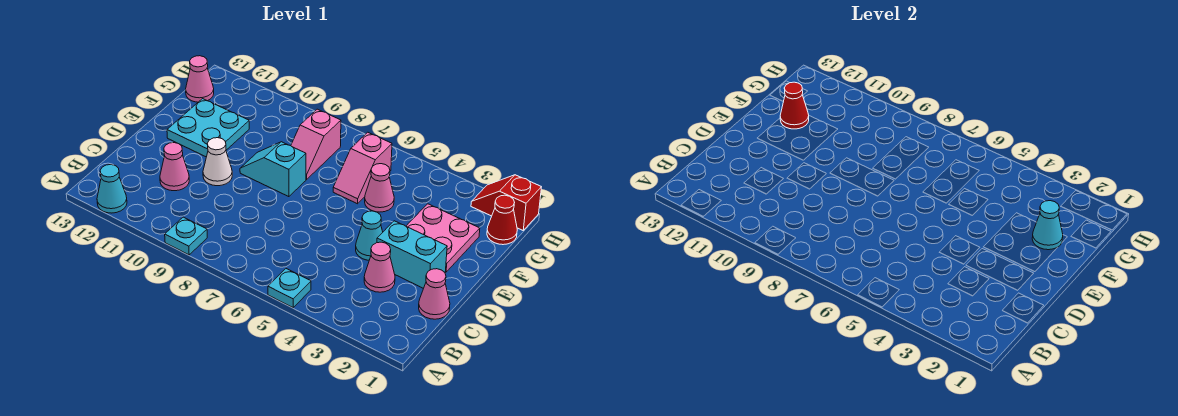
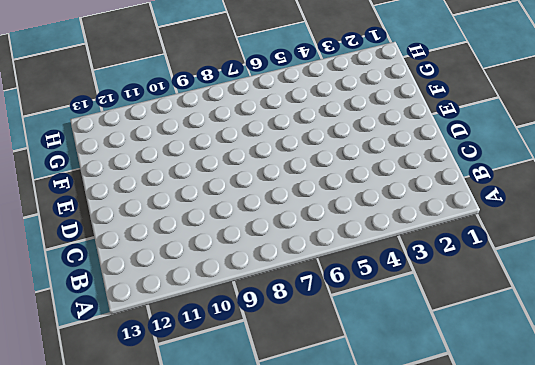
none -> cyan 1x1 plate [268,269,311,307]
none -> cyan 1x1 plate [165,217,207,255]
none -> cyan 1x1 cone [97,165,127,213]

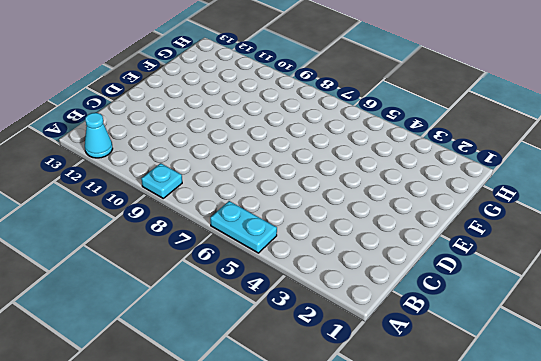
cyan 1x2 plate [210,201,277,253] -> cyan 1x1 plate [268,269,311,307]
none -> pink 1x1 cone [419,269,450,319]
none -> pink 1x1 cone [364,242,395,292]
none -> pink 1x1 cone [160,143,189,191]

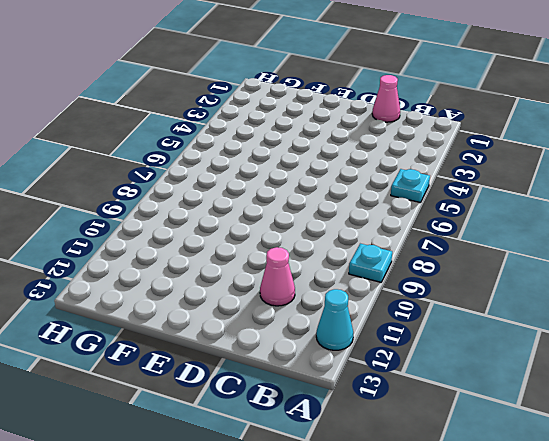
none -> pink 1x1 cone [364,242,395,292]
none -> cyan 1x2 brick [377,221,447,288]
none -> cyan 1x1 cone [356,211,383,260]

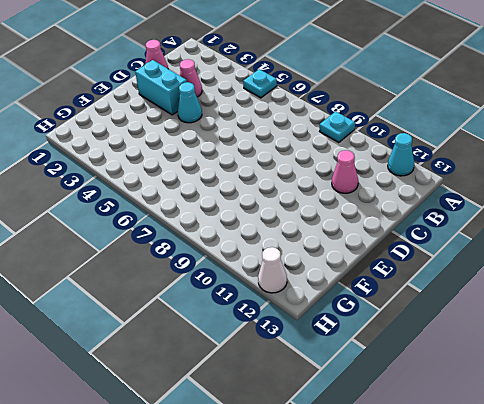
white 1x1 cone [258,247,287,293] -> white 1x1 cone moved to [203,138,232,186]
none -> pink 2x2 plate [406,204,480,272]
none -> cyan 1x2 slope [240,142,306,197]
none -> cyan 2x2 plate [167,99,249,157]

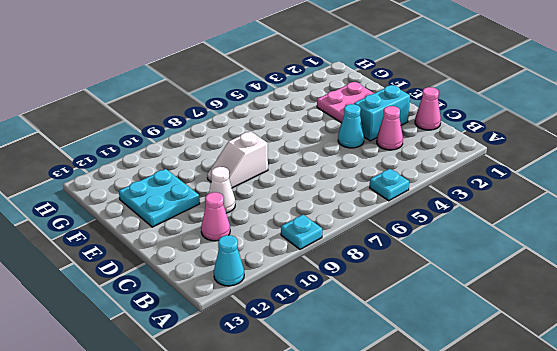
white 1x2 slope [207,131,268,188] -> cyan 1x2 slope [240,142,306,197]
none -> pink 1x1 cone [365,164,394,212]
none -> pink 1x2 slope [333,132,392,204]
none -> pink 1x2 slope [291,109,341,179]

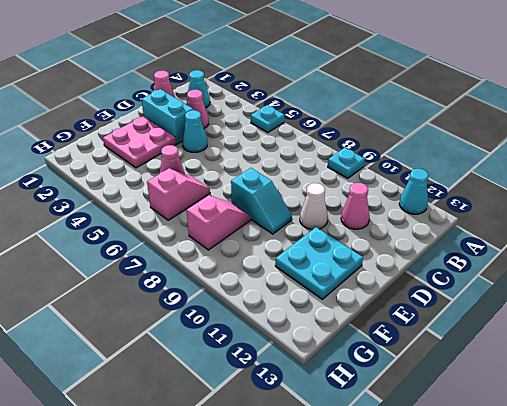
cyan 1x1 cone [187,70,210,108] -> cyan 1x1 cone moved to [1032,201,1063,250]
none -> red 1x1 cone [487,195,517,245]
none -> pink 1x1 cone [186,56,214,102]
none -> red 1x2 slope [471,175,541,230]

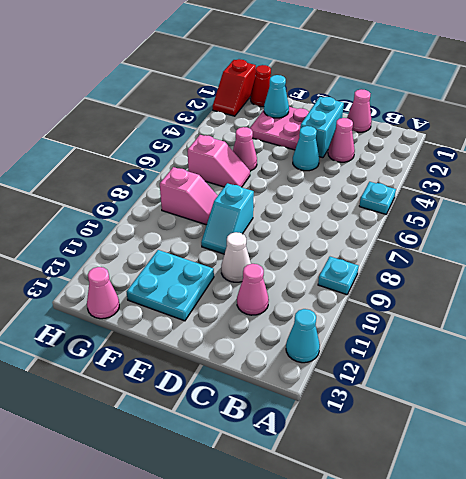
none -> red 1x1 cone [780,82,809,129]

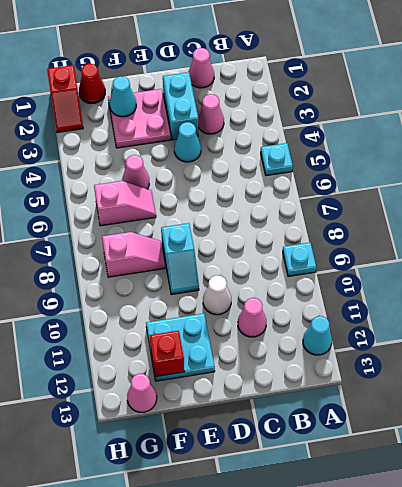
red 1x1 brick [150,331,184,377] -> red 1x1 cone [780,82,809,129]

